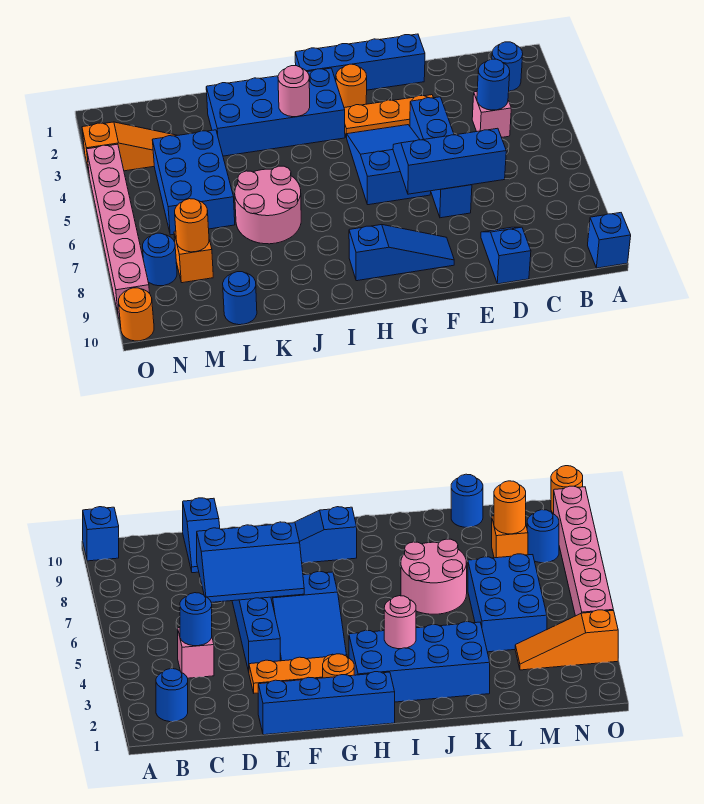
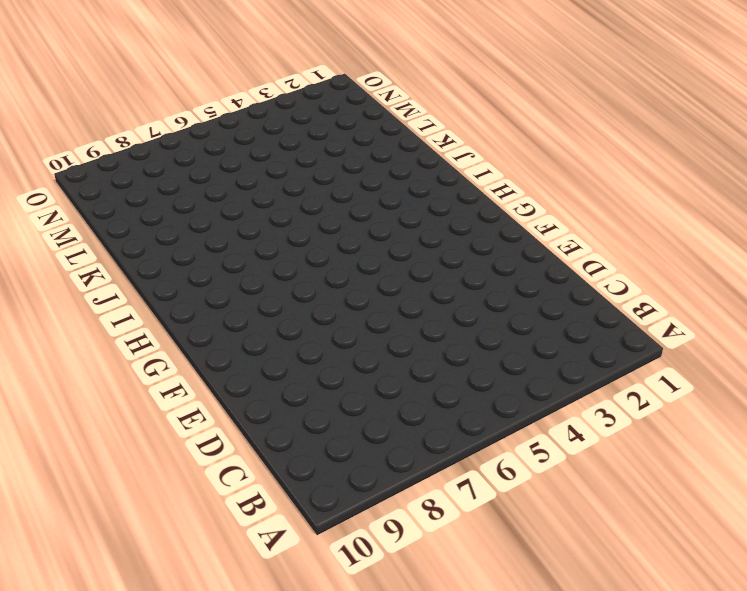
none -> blue 1x1 brick [588,213,631,268]
none -> blue 1x1 round brick [492,42,523,91]
none -> pink 1x1 brick [472,92,511,137]

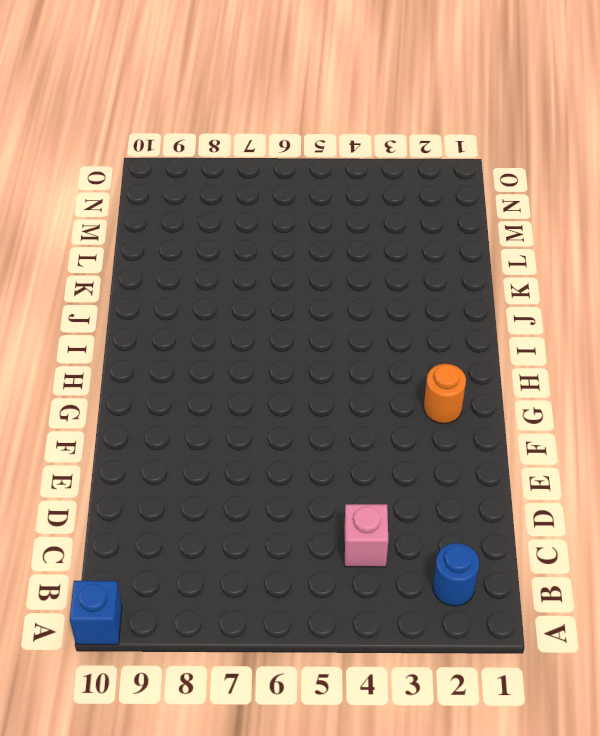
none -> blue 1x2 slope [481,227,531,284]
none -> blue 1x4 brick [295,34,425,90]
none -> orange 1x3 plate [344,95,433,138]

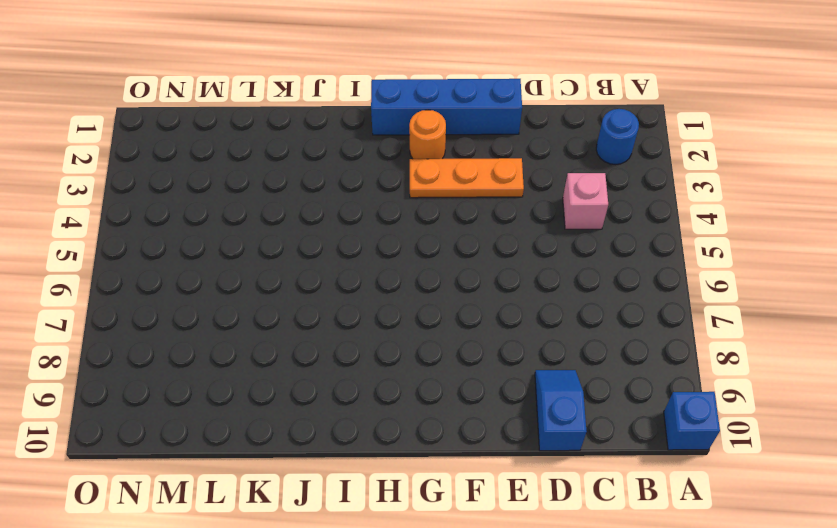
none -> blue 1x4 brick [410,97,472,218]
none -> blue 2x3 slope [347,125,431,205]
none -> blue 1x3 slope [349,225,454,281]

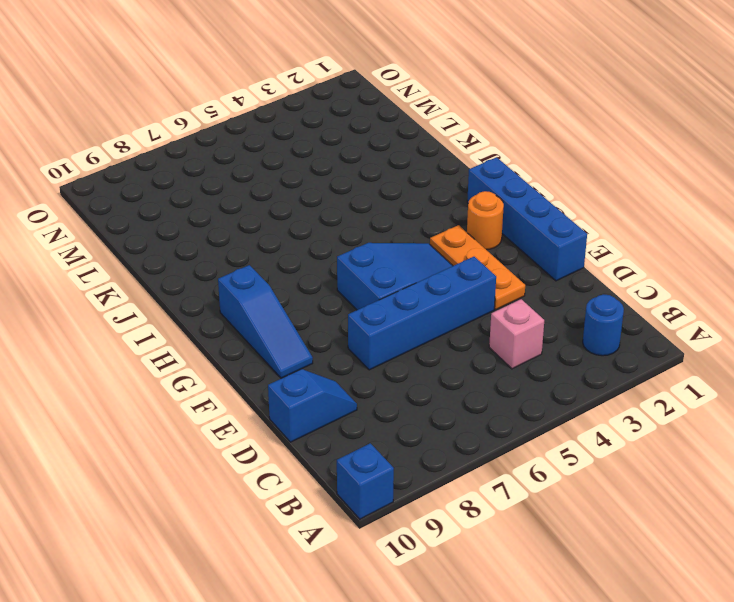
none -> blue 2x4 brick [206,68,345,156]
none -> pink 2x2 round brick [235,166,301,244]
none -> blue 2x3 brick [152,130,235,235]

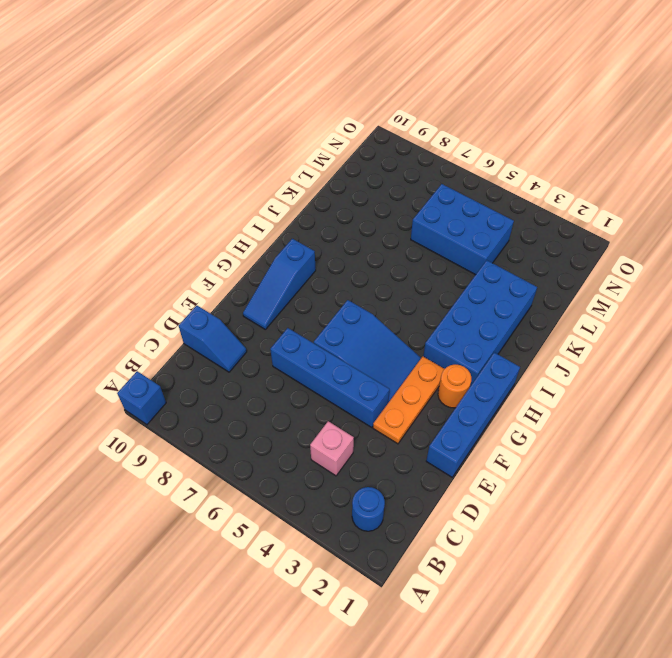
none -> pink 2x2 round brick [235,166,301,244]
none -> blue 1x1 round brick [223,272,257,325]
none -> orange 1x3 slope [82,122,177,172]

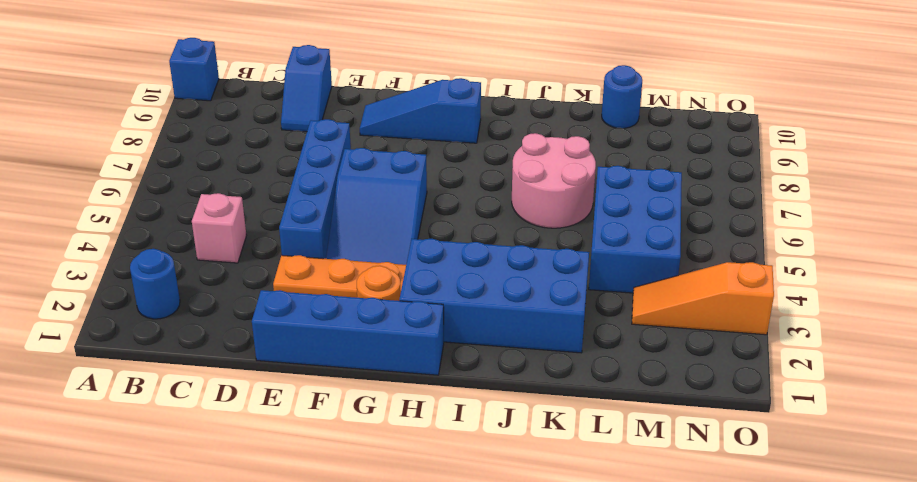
none -> orange 1x1 brick [174,231,213,283]
none -> blue 1x1 round brick [143,233,177,286]
none -> pink 1x6 brick [87,144,150,318]

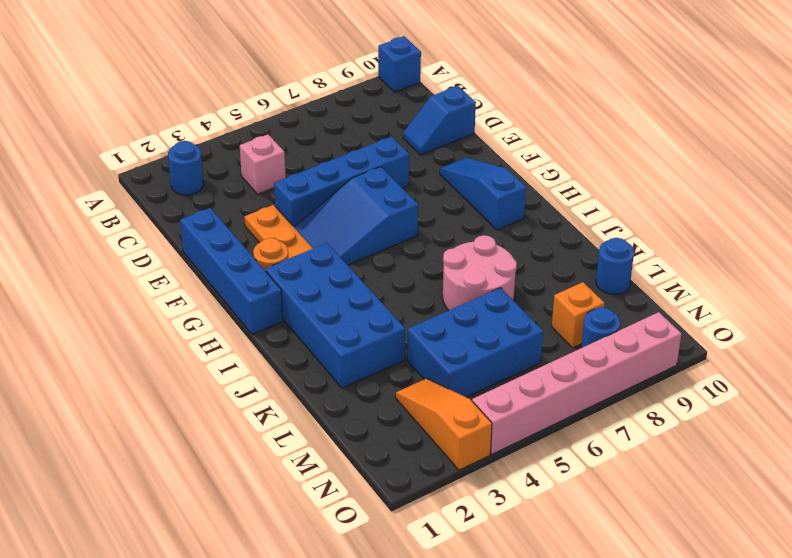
none -> orange 1x1 round brick [119,288,154,341]
none -> blue 1x1 round brick [477,59,510,110]
none -> blue 2x3 slope [393,128,506,194]

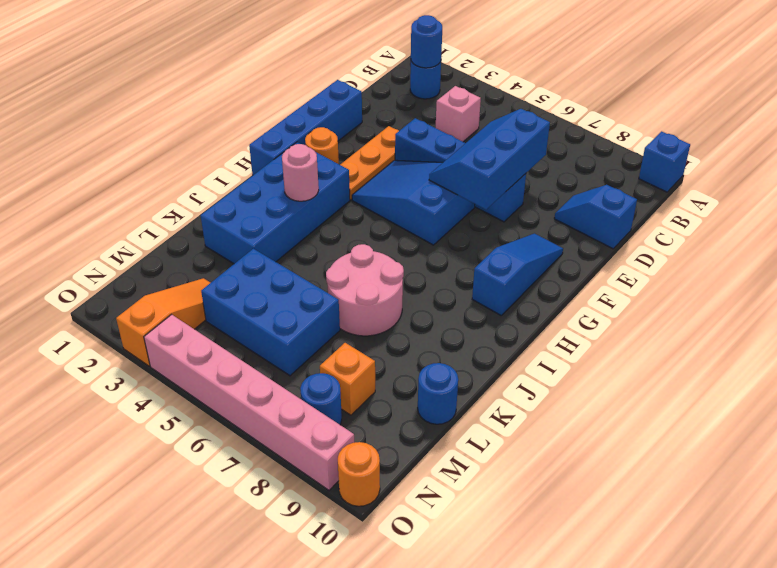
blue 1x1 round brick [411,15,442,68] -> blue 1x1 round brick moved to [477,59,510,110]
none -> orange 1x1 round brick [175,199,209,252]

